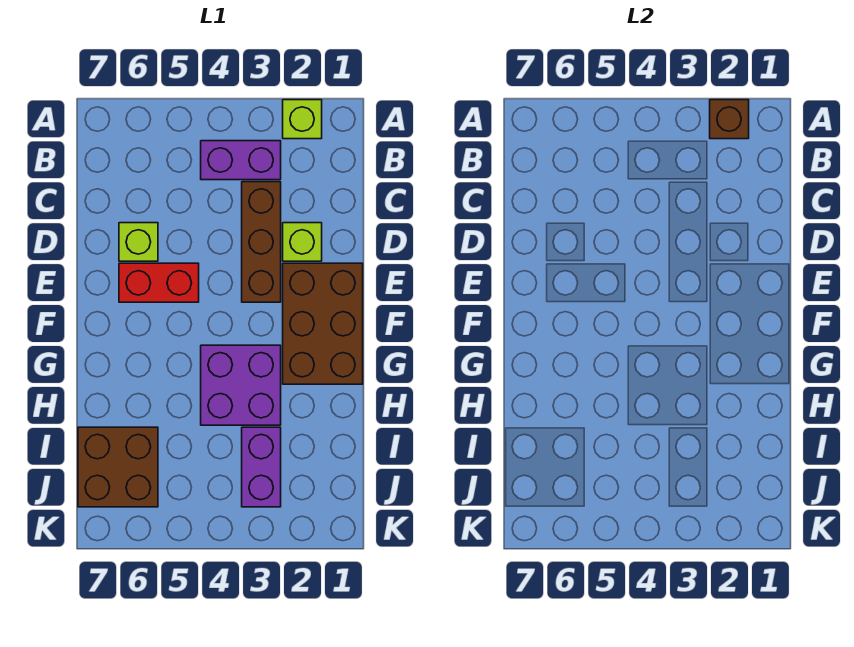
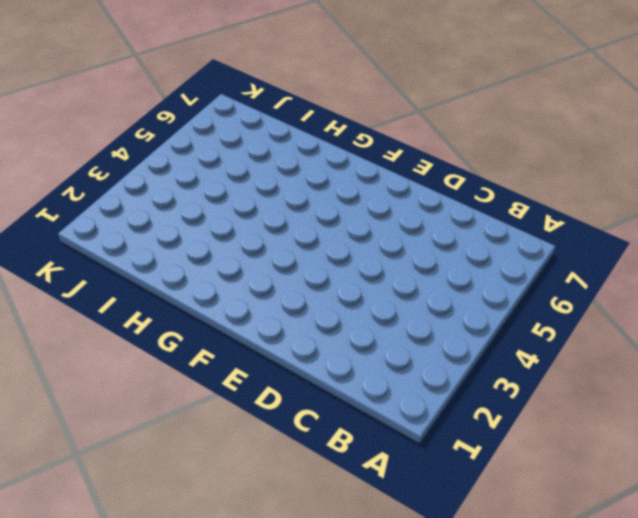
none -> lime 1x1 brick [283,100,322,139]
none -> purple 1x2 brick [201,141,281,180]

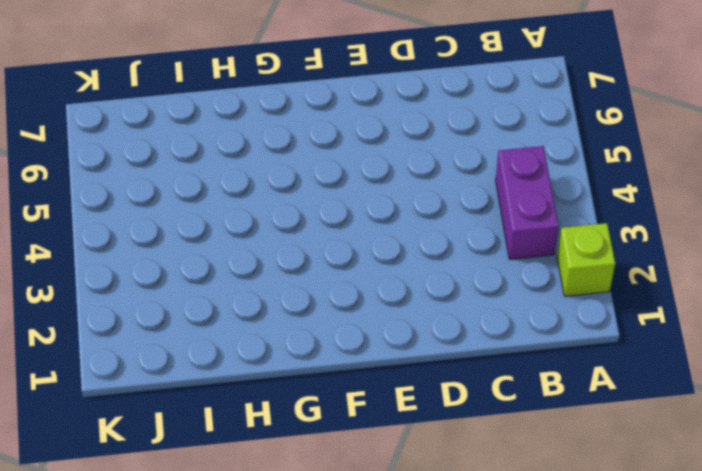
none -> brown 1x3 brick [242,182,281,302]
none -> lime 1x1 brick [283,223,322,261]

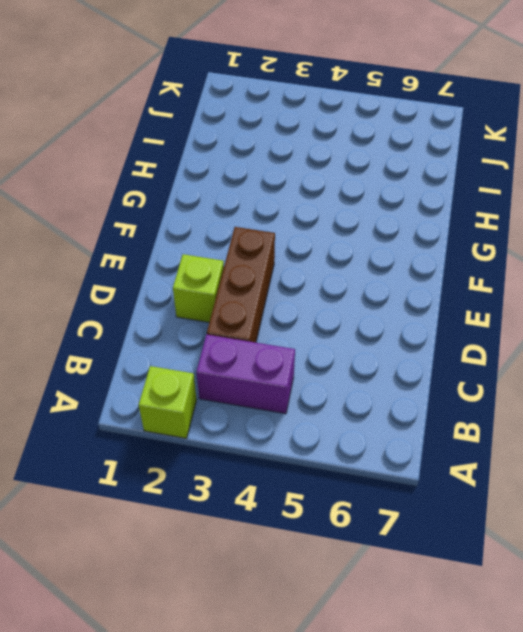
none -> lime 1x1 brick [119,223,158,261]
none -> brown 2x3 brick [283,263,363,384]

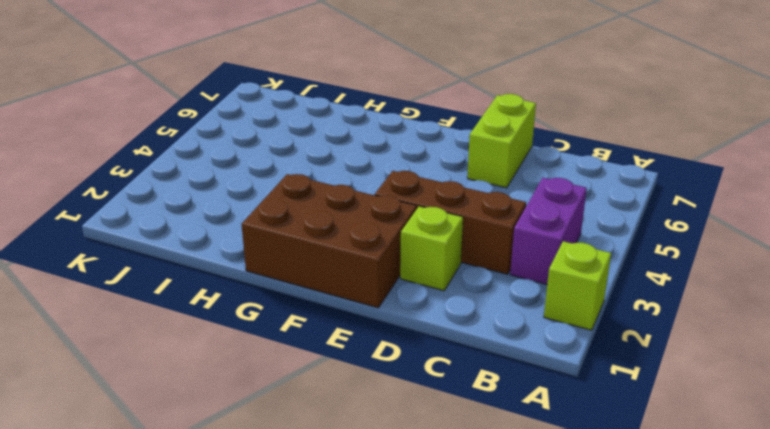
lime 1x2 brick [467,94,536,188] -> lime 1x1 brick [119,223,158,261]
none -> red 1x2 brick [119,263,199,302]
none -> purple 2x2 brick [201,345,281,425]

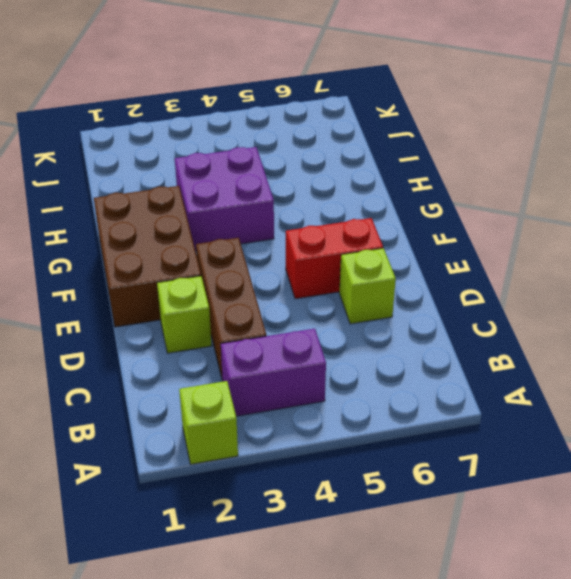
none -> purple 1x2 brick [242,427,281,507]
none -> brown 2x2 brick [78,427,158,507]

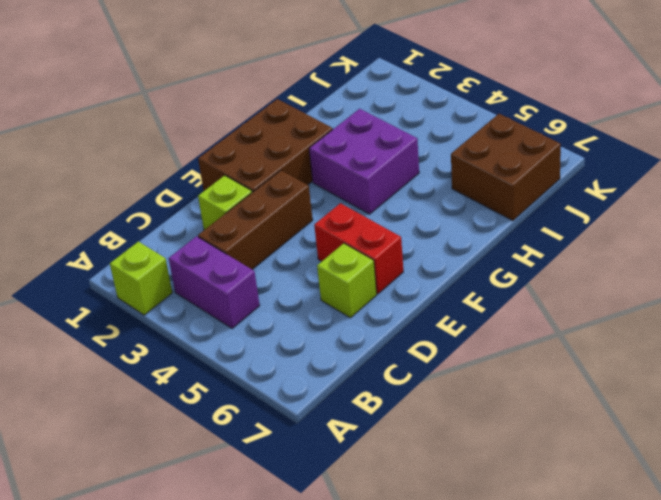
none -> purple 1x2 brick [242,427,281,507]
none -> brown 1x1 brick [710,100,749,139]

